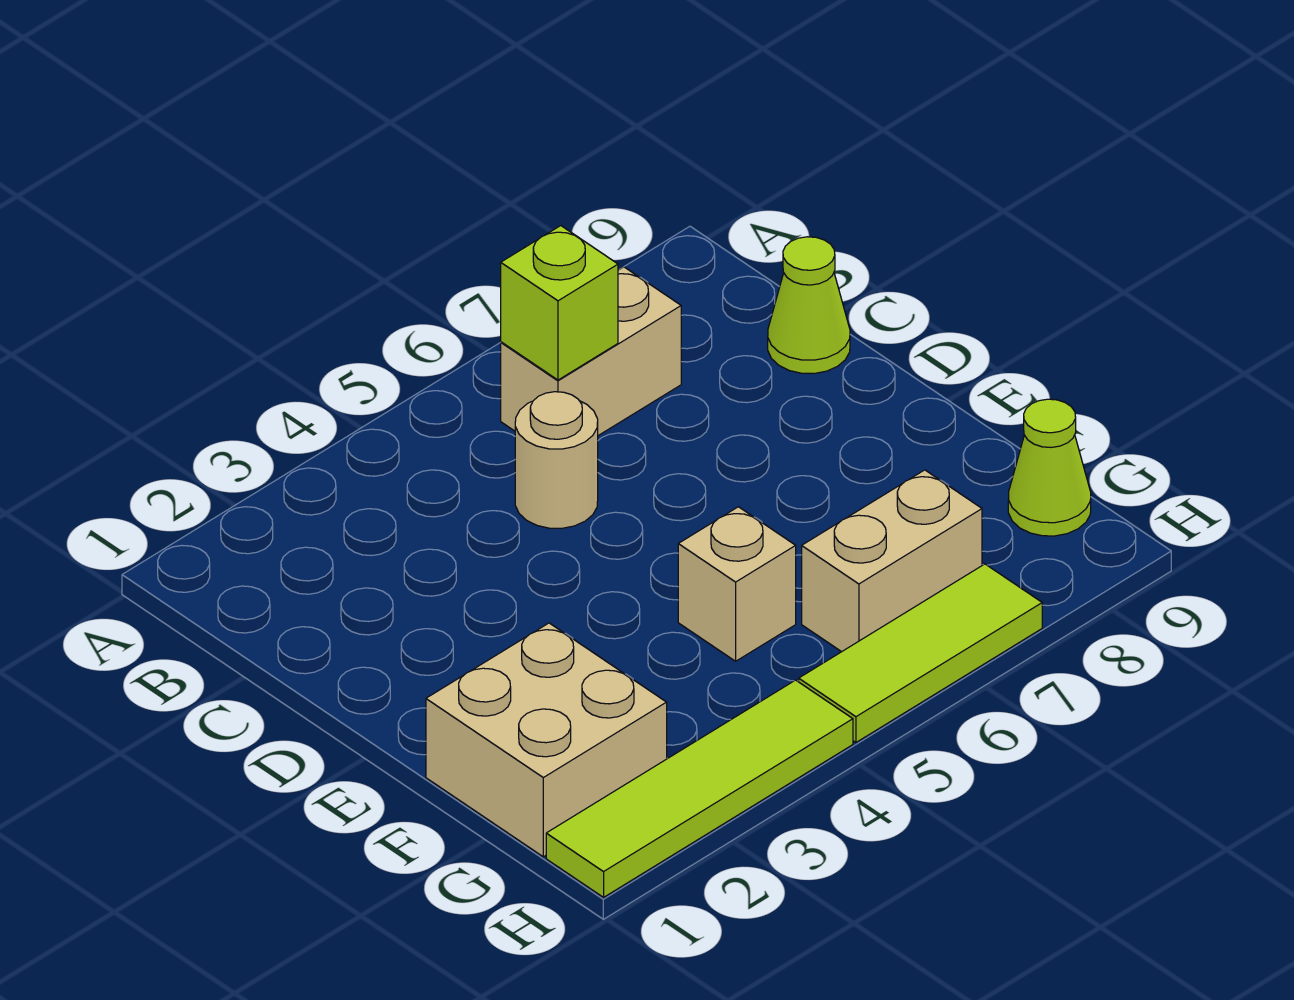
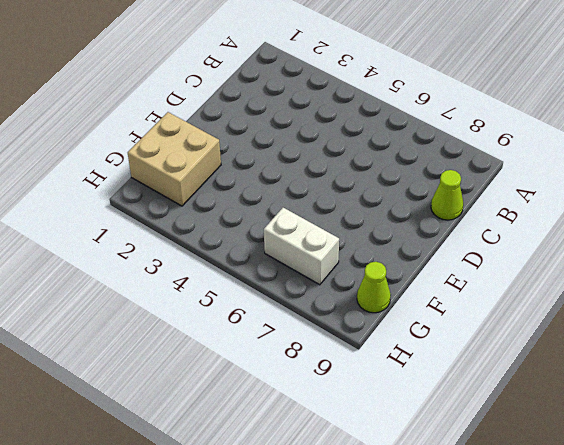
white 1x2 brick [264,208,339,285] -> tan 1x2 brick [802,470,982,652]
none -> tan 1x2 brick [501,267,681,436]
none -> tan 1x1 round brick [515,392,598,528]

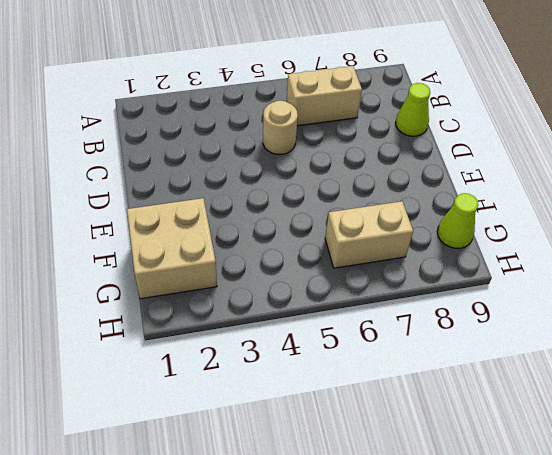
none -> tan 1x1 brick [678,507,796,661]
none -> lime 1x4 tile [546,680,853,897]

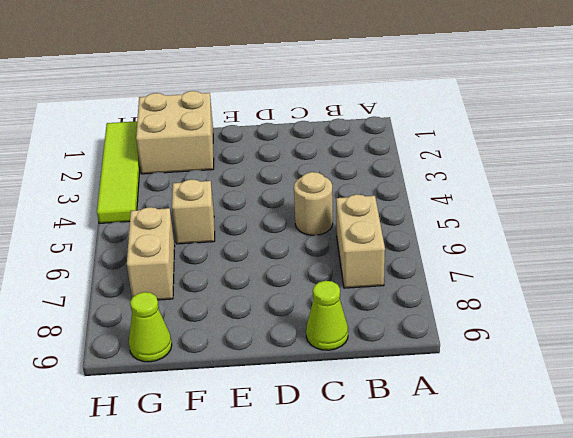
none -> lime 1x3 tile [799,564,1042,742]
none -> lime 1x1 brick [501,226,618,380]

